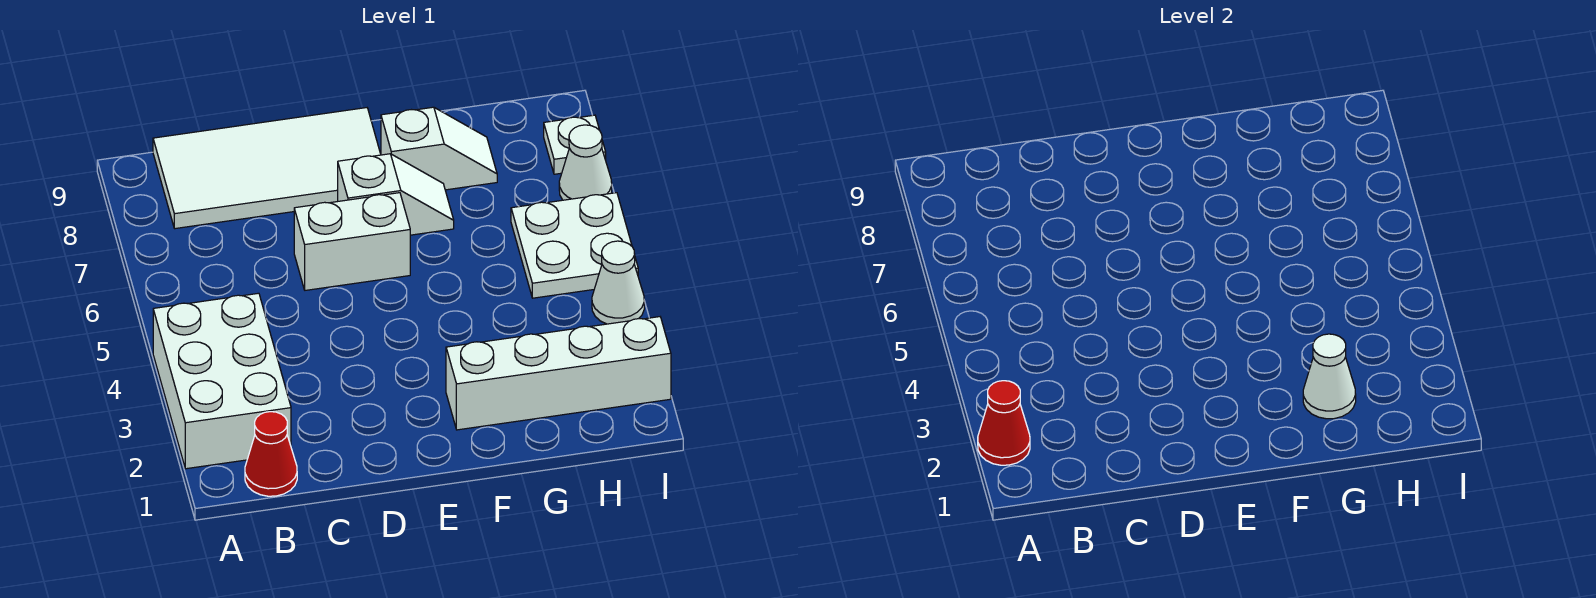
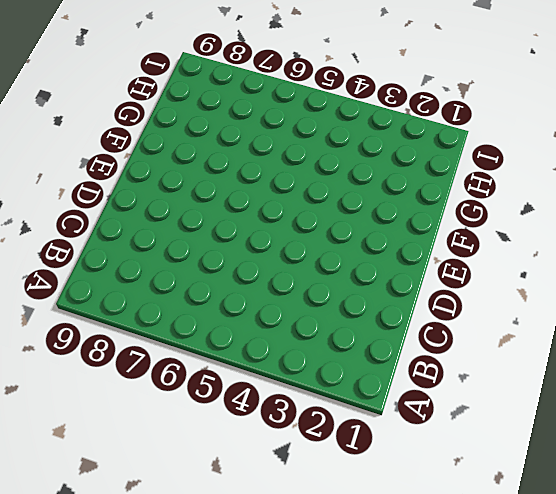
none -> white 2x3 brick [153,293,291,469]
none -> red 1x1 cone [245,412,297,496]
none -> white 2x4 tile [153,108,381,229]

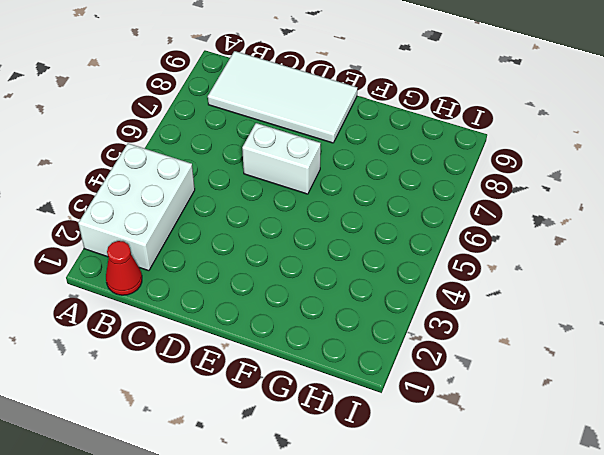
none -> white 1x2 slope [338,154,454,235]
none -> white 1x4 brick [446,317,671,430]
none -> white 1x2 slope [381,107,497,190]

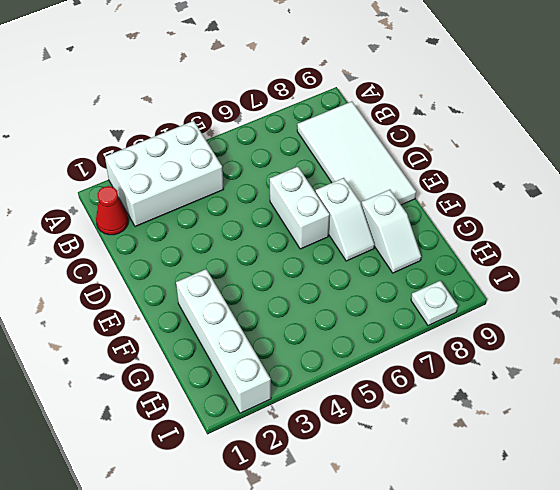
none -> white 2x2 plate [511,193,638,298]
none -> white 1x1 cone [592,241,644,324]
none -> white 1x1 cone [559,125,612,200]

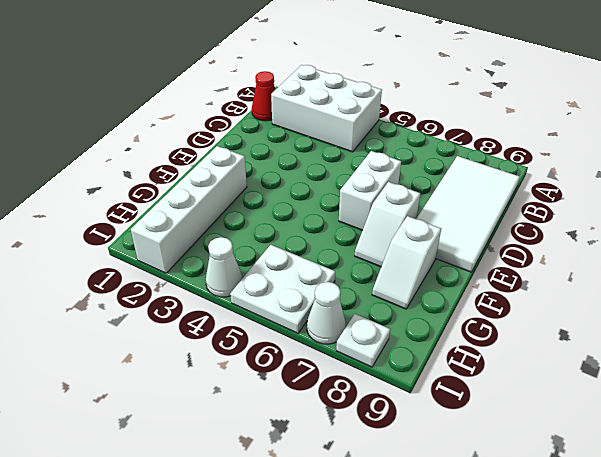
none -> red 1x1 cone [978,381,1030,465]
none -> white 1x1 cone [1303,334,1356,419]

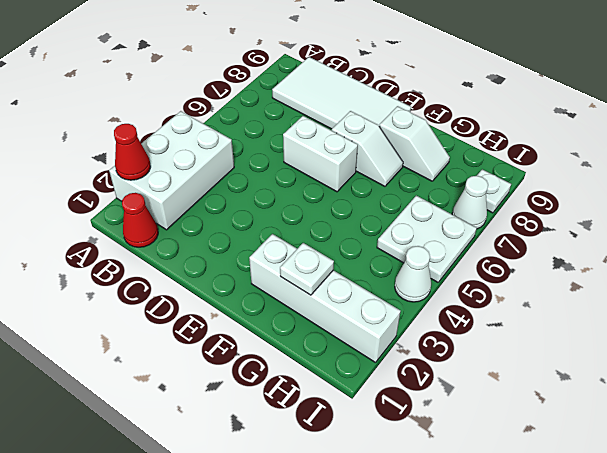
white 1x1 plate [280,243,334,295] -> white 1x1 cone [1303,334,1356,419]

